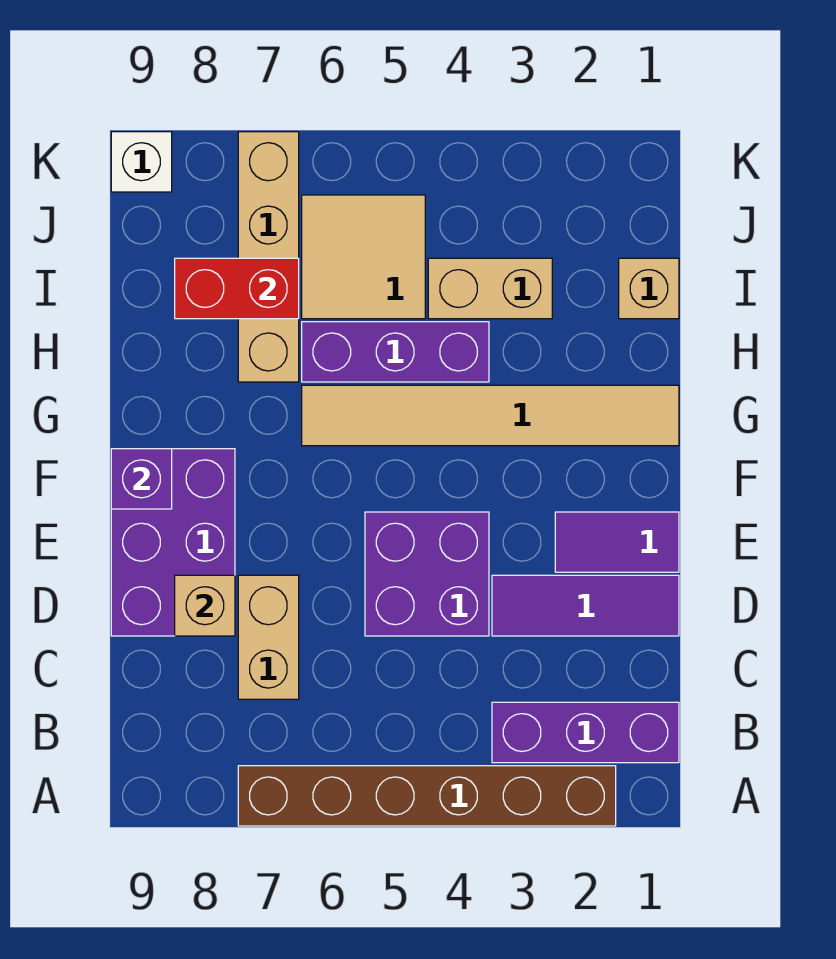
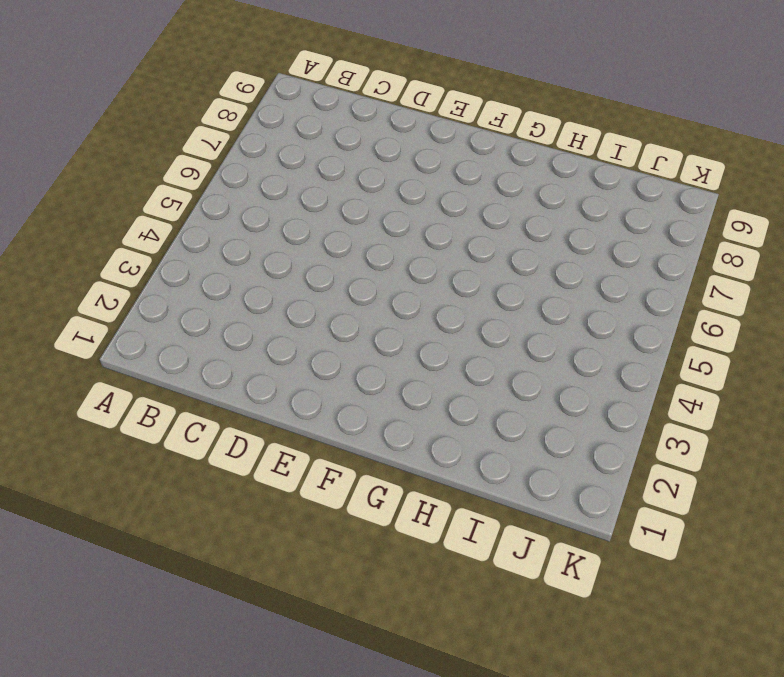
none -> brown 1x6 brick [238,766,616,826]
none -> purple 1x3 brick [492,702,679,763]
none -> tan 1x2 brick [238,575,299,699]

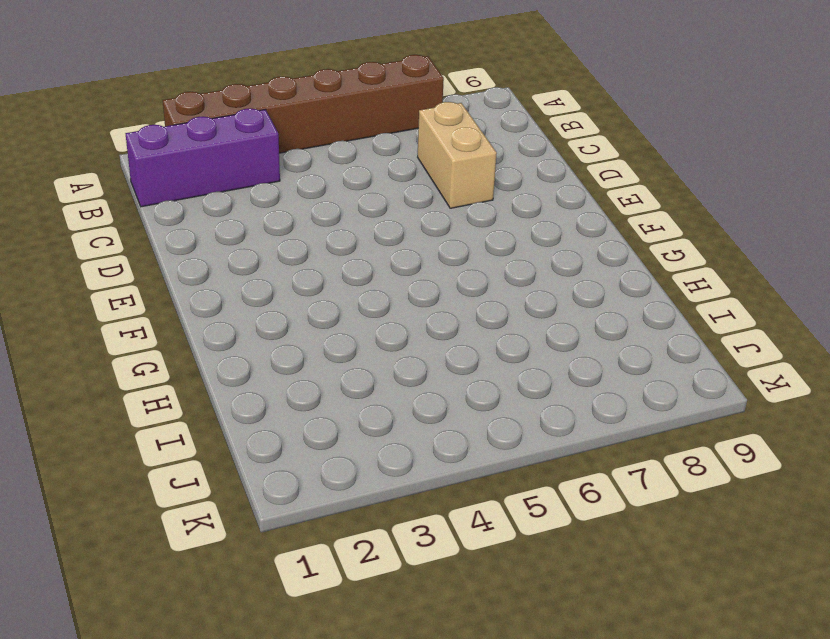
none -> purple 1x3 tile [492,575,679,636]
none -> purple 2x2 brick [365,512,489,636]
none -> purple 2x3 brick [111,449,235,636]

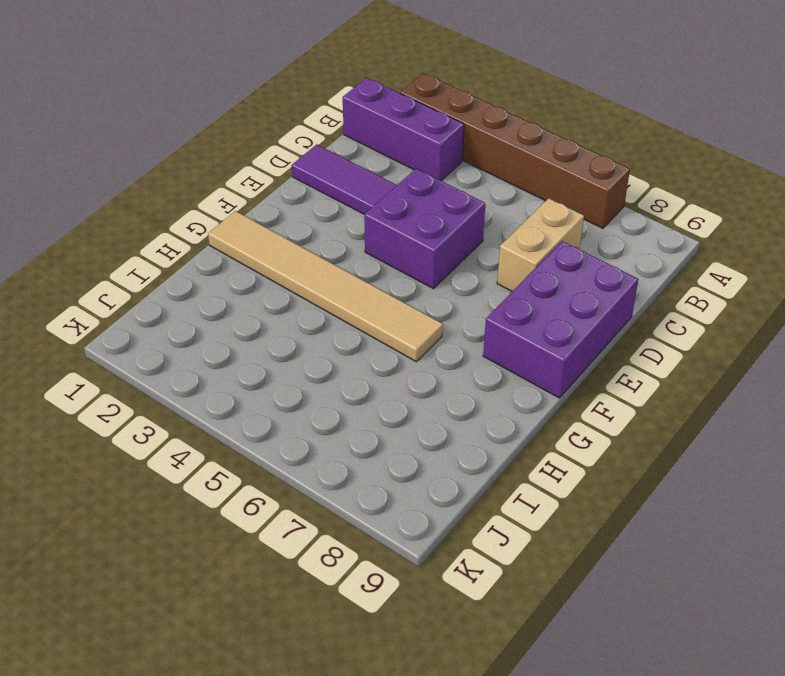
none -> purple 1x2 tile [555,512,679,572]
none -> purple 1x3 brick [302,322,489,382]
none -> tan 1x4 brick [238,132,299,382]

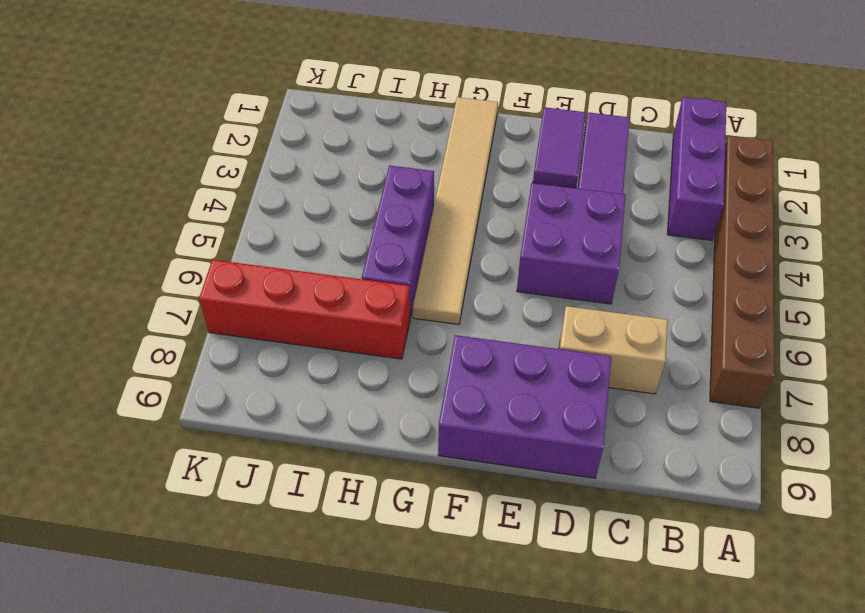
red 1x4 brick [199,260,410,359] -> tan 1x4 brick [238,132,299,382]
none -> tan 1x1 brick [619,258,679,319]
none -> tan 1x2 brick [428,258,552,319]
none -> tan 2x2 tile [302,195,425,319]

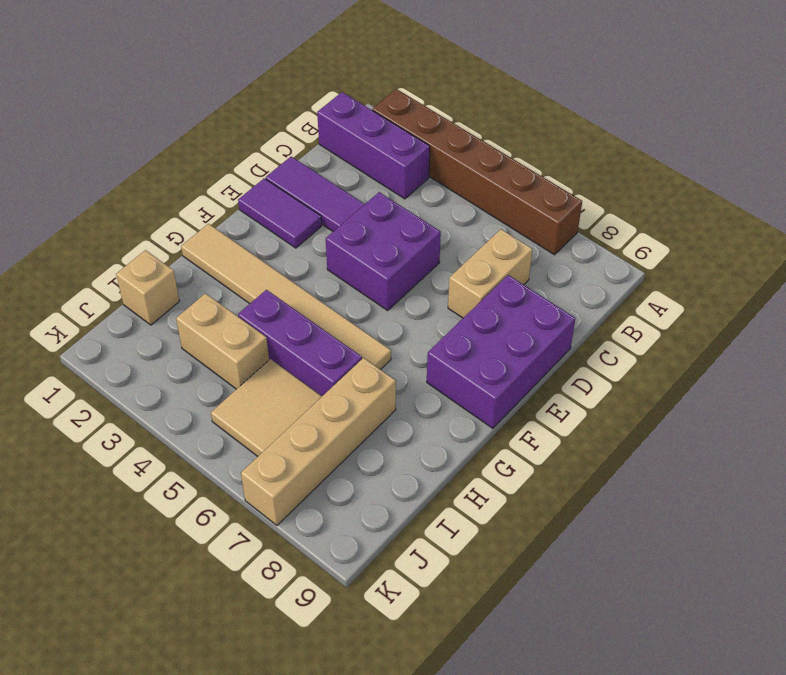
none -> white 1x1 brick [111,132,172,192]
none -> tan 1x1 brick [175,575,235,636]
none -> purple 1x1 brick [111,449,172,509]

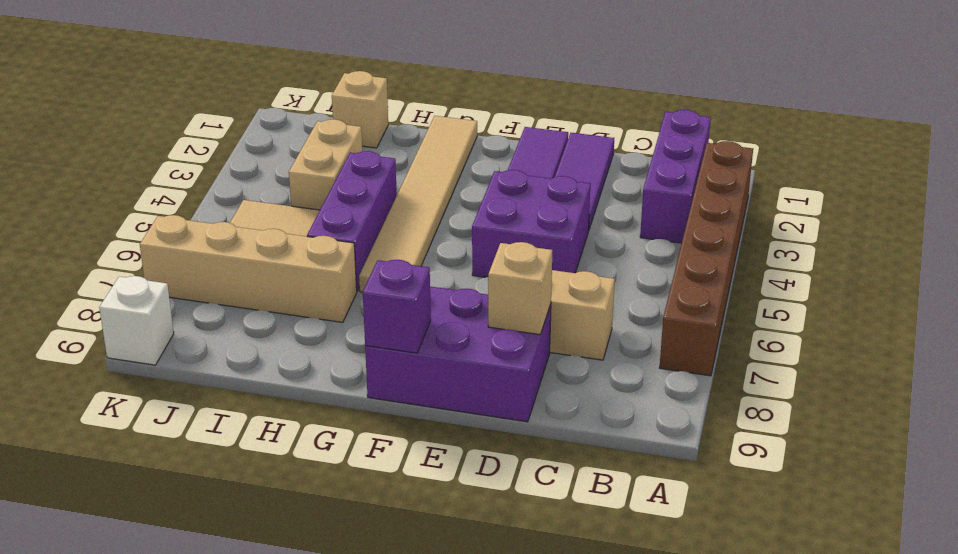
none -> red 1x2 brick [175,258,299,319]

